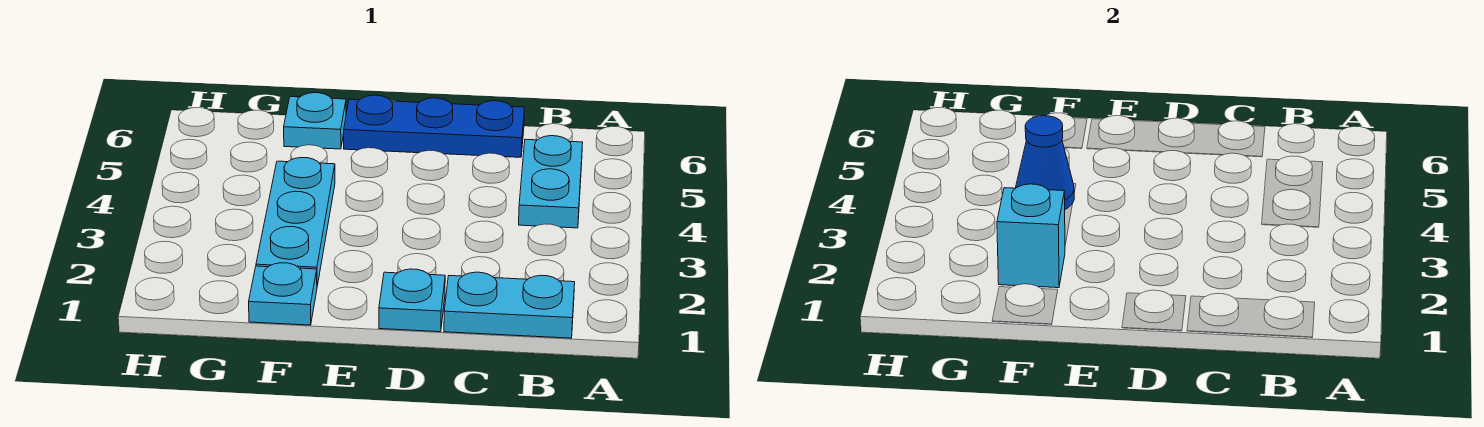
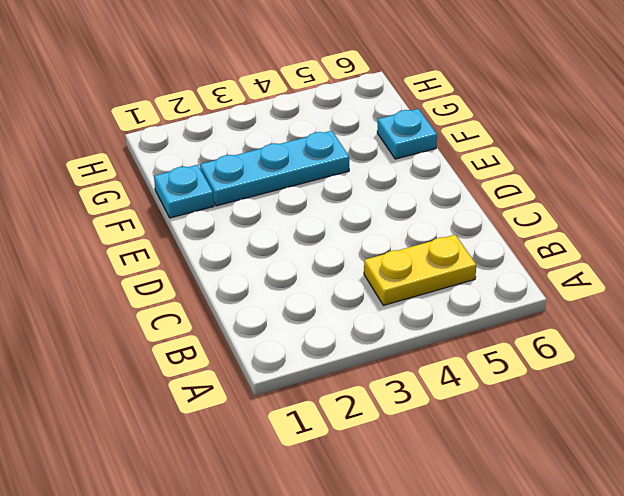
yellow 1x2 plate [364,235,476,305] -> cyan 1x2 plate [519,136,583,228]
none -> cyan 1x2 plate [444,272,575,338]
none -> blue 1x3 plate [344,95,525,157]

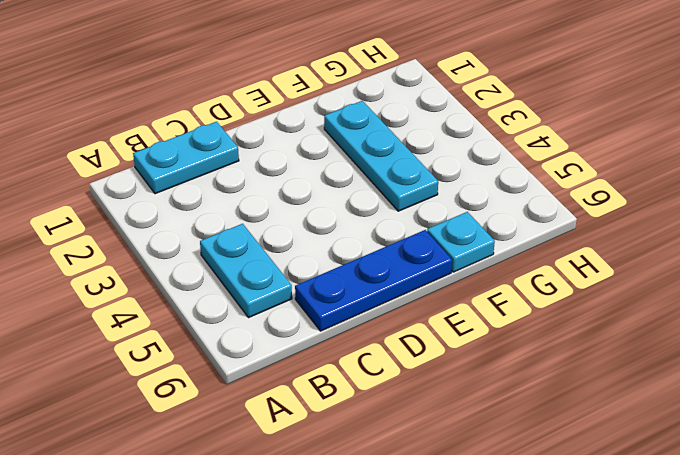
none -> cyan 1x1 plate [379,269,445,332]
none -> cyan 1x1 plate [249,263,317,325]

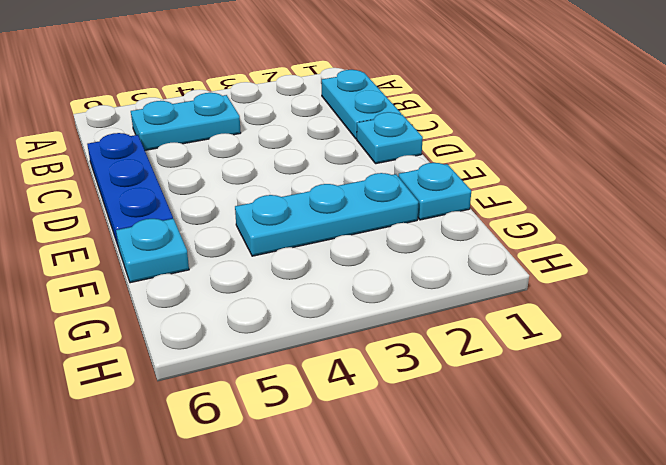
none -> cyan 1x1 brick [997,184,1065,288]
none -> blue 1x1 cone [1016,116,1074,209]

